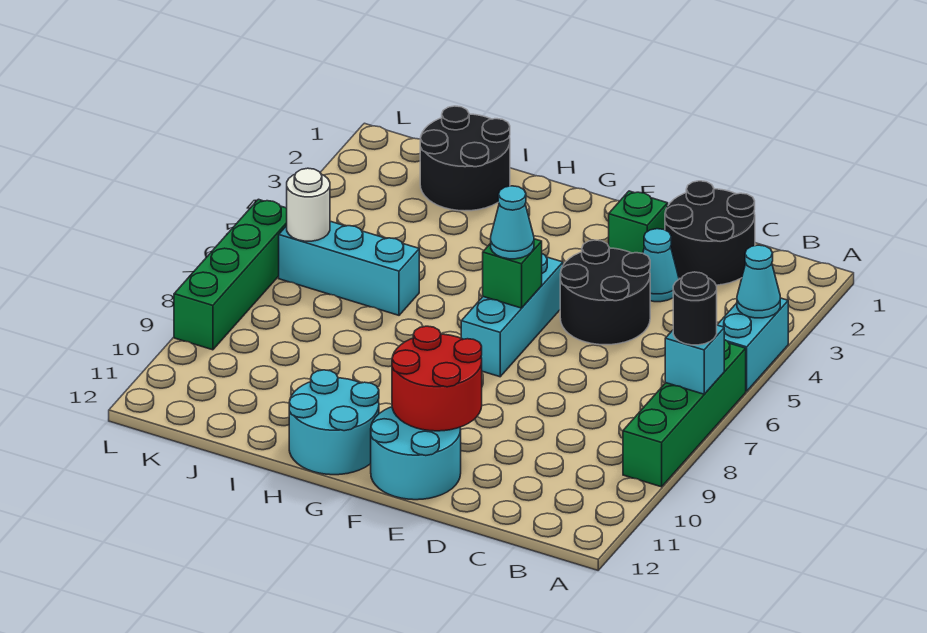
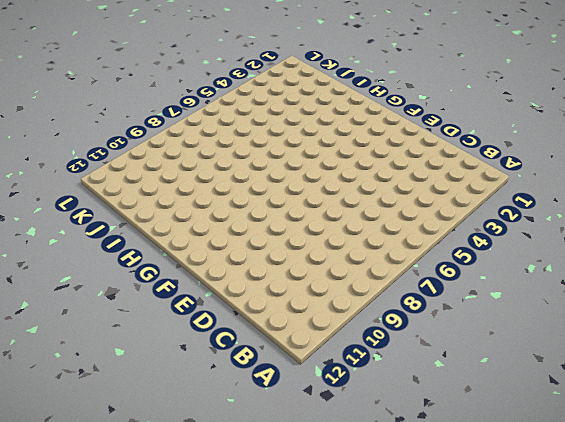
none -> cyan 1x2 brick [717,298,788,391]
none -> green 1x4 brick [623,340,746,487]
none -> black 2x2 round brick [665,181,755,285]

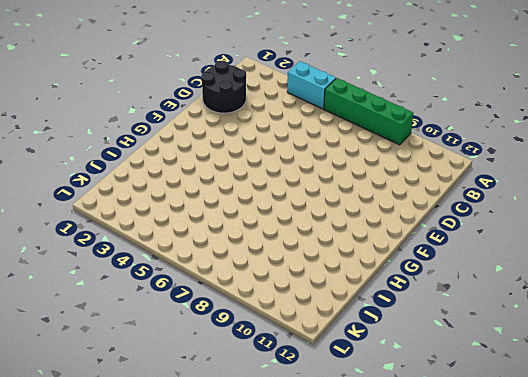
none -> cyan 1x1 cone [643,229,679,302]
none -> black 2x2 round brick [560,240,650,345]
none -> green 1x1 brick [609,191,668,253]

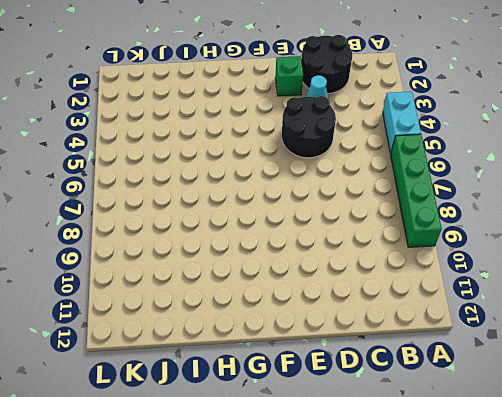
none -> cyan 2x2 round brick [371,407,461,500]
none -> cyan 1x3 brick [461,254,563,377]
none -> cyan 2x2 round brick [289,370,379,475]

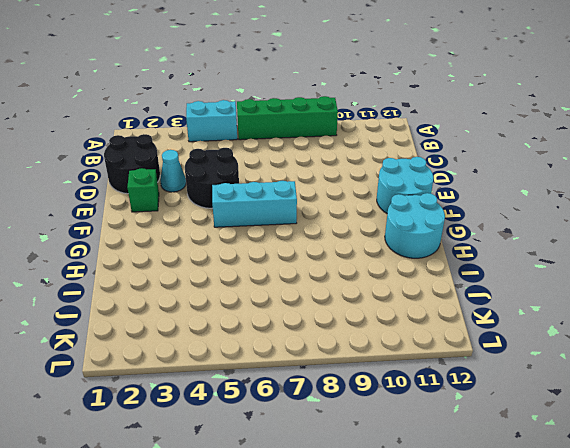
none -> black 2x2 round brick [420,106,510,211]
none -> cyan 1x3 brick [279,221,419,315]
none -> green 1x4 brick [174,199,287,350]

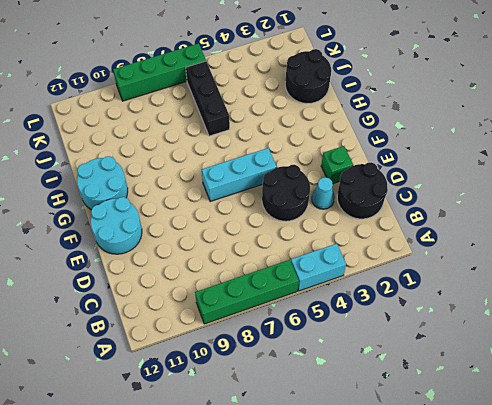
black 1x3 brick [186,61,230,136] -> cyan 1x3 brick [279,221,419,315]
none -> cyan 1x1 cone [737,245,780,318]
none -> cyan 1x1 brick [665,325,724,394]
none -> red 2x2 round brick [392,326,482,431]

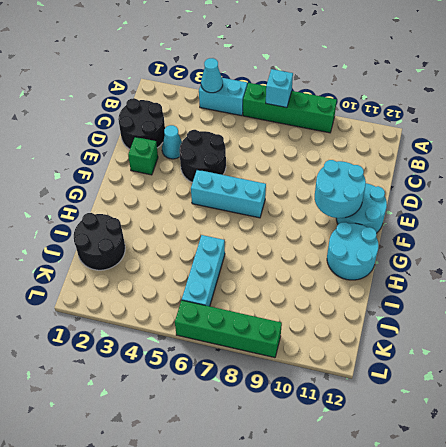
cyan 2x2 round brick [315,160,366,218] -> red 2x2 round brick [392,326,482,431]
none -> green 1x1 brick [483,239,542,308]
none -> white 1x1 round brick [287,168,330,241]
none -> black 1x1 round brick [673,272,717,345]

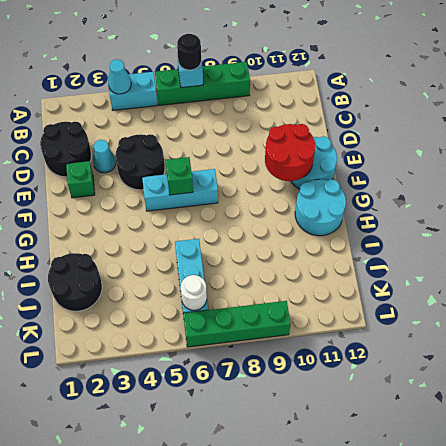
none -> cyan 1x1 cone [491,186,534,259]

